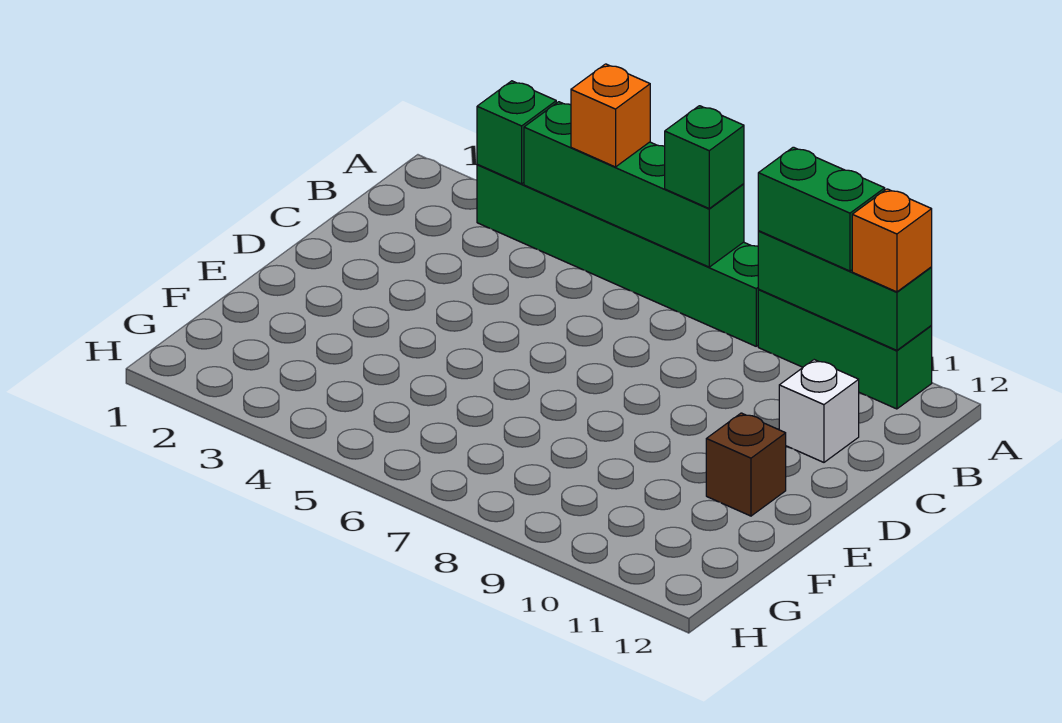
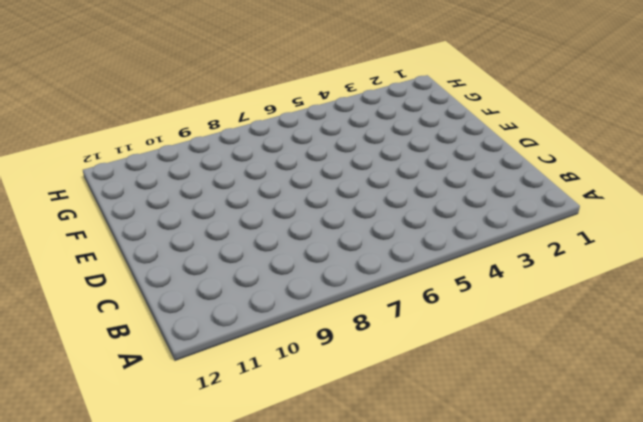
none -> green 1x6 brick [477,165,759,346]
none -> green 1x3 brick [758,290,932,409]

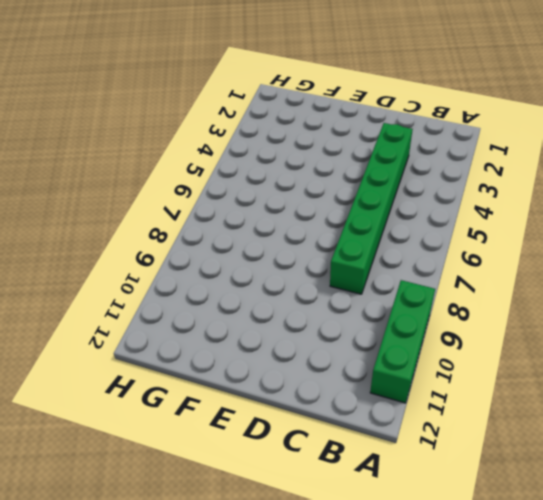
green 1x6 brick [330,123,413,294] -> green 1x6 brick moved to [477,165,759,346]
none -> white 1x1 brick [779,360,859,462]
none -> brown 1x1 brick [706,413,786,516]

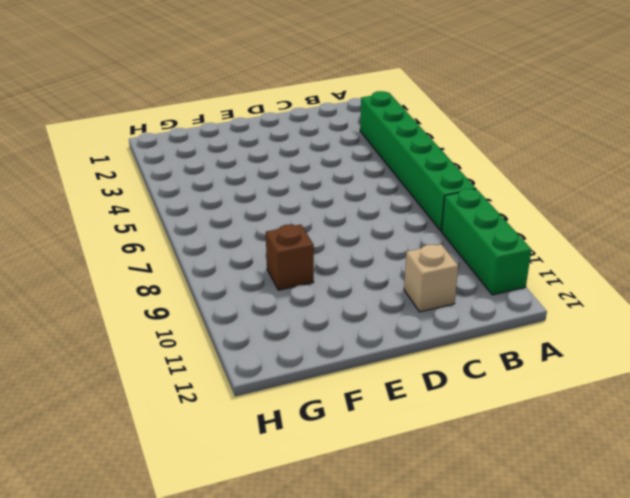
tan 1x1 brick [404,244,458,312] -> white 1x1 brick [779,360,859,462]
brown 1x1 brick [266,224,314,290] -> brown 1x1 brick moved to [706,413,786,516]
none -> green 1x1 brick [477,81,556,184]
none -> green 1x4 brick [524,102,744,267]

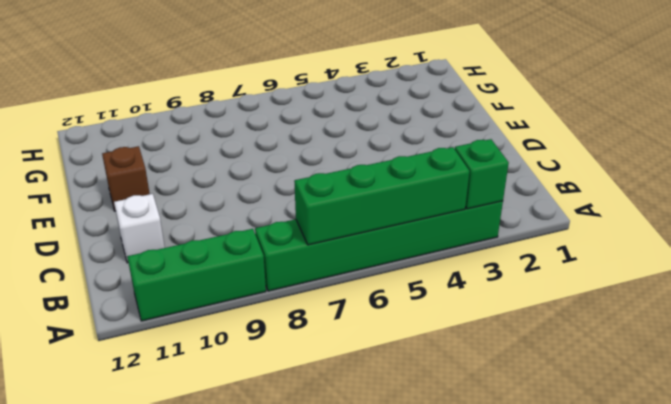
none -> green 1x3 brick [758,231,932,350]
none -> orange 1x1 brick [571,64,650,167]

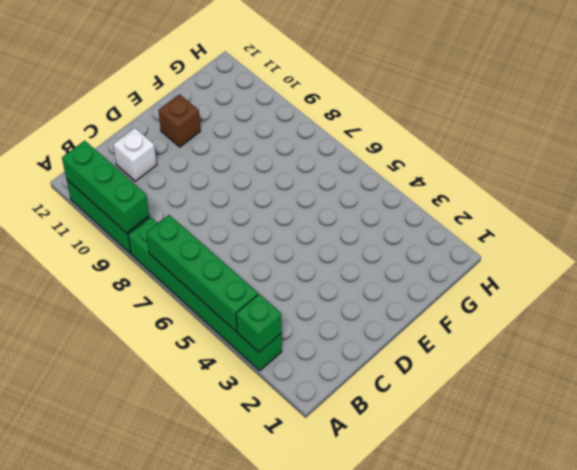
none -> orange 1x1 brick [571,64,650,167]
none -> green 1x1 brick [665,106,744,208]

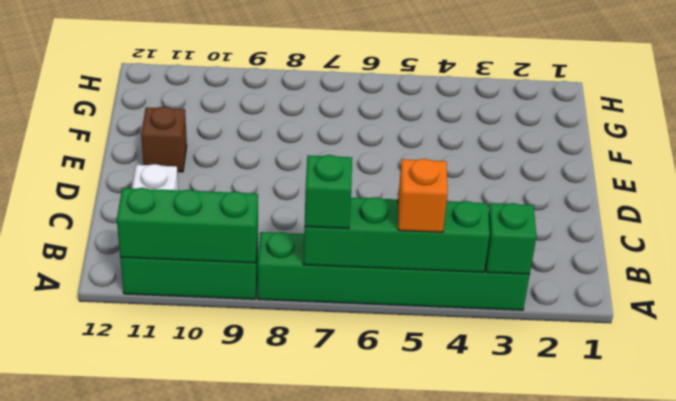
none -> green 1x2 brick [758,147,885,271]
none -> orange 1x1 brick [852,189,932,292]

